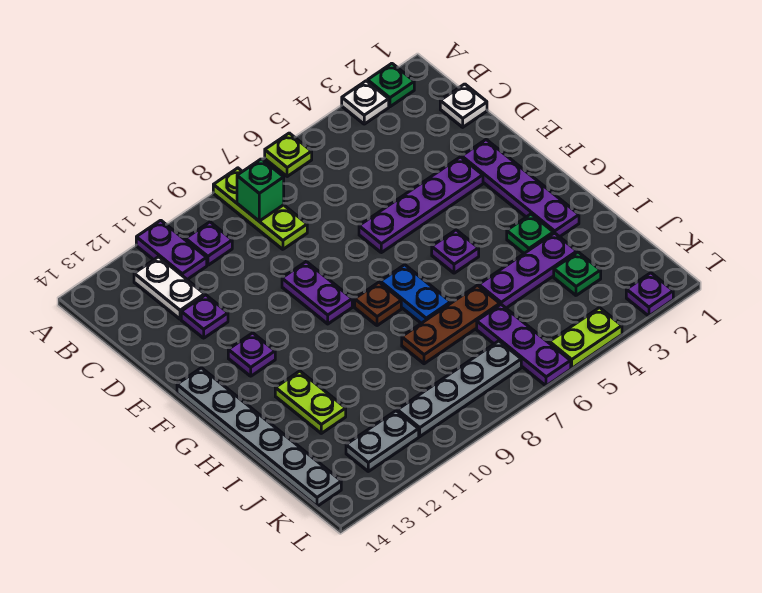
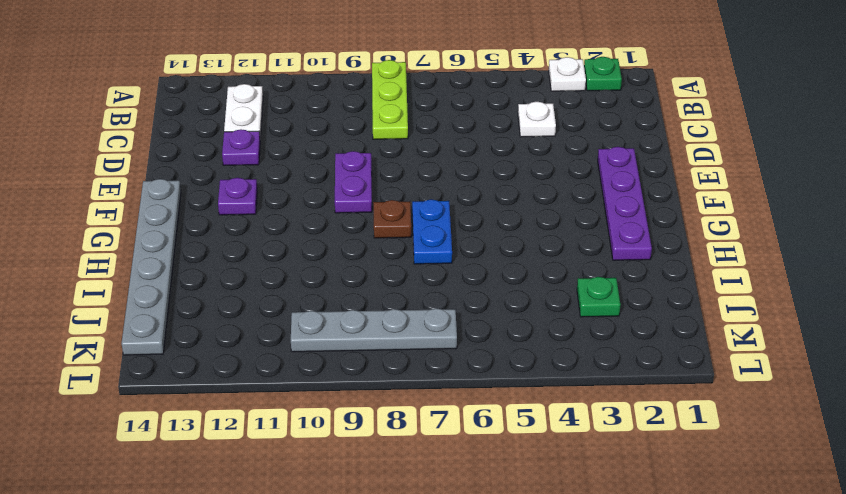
white 1x1 plate [518,102,556,137] -> white 1x1 plate moved to [440,84,487,127]
none -> lime 1x1 plate [265,133,312,177]
none -> purple 1x2 plate [136,220,207,279]
none -> purple 1x1 plate [186,222,232,265]

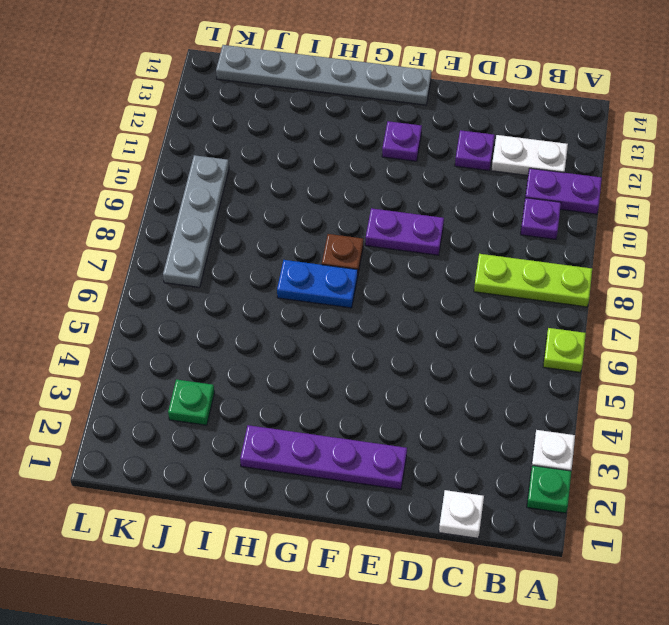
none -> purple 1x4 plate [359,157,483,253]
none -> purple 1x1 plate [432,230,479,273]
none -> green 1x1 plate [507,214,553,253]

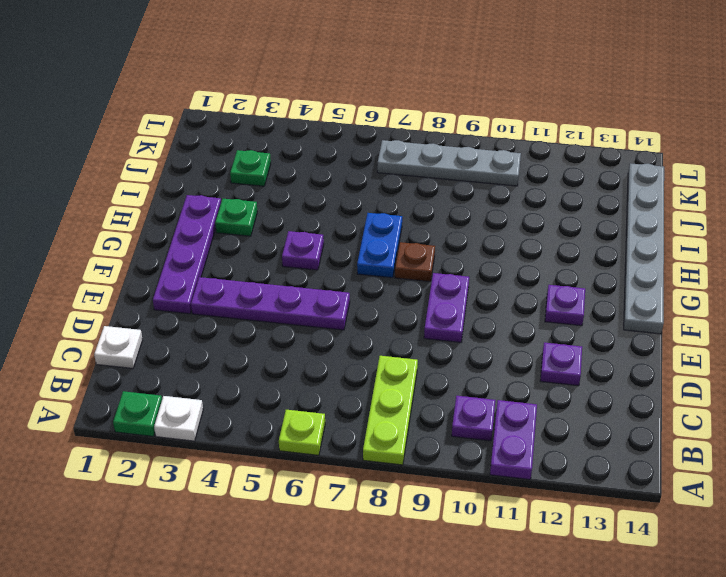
none -> white 1x2 plate [134,257,205,319]
none -> lime 1x2 plate [275,371,346,433]
none -> purple 1x3 plate [479,233,577,308]

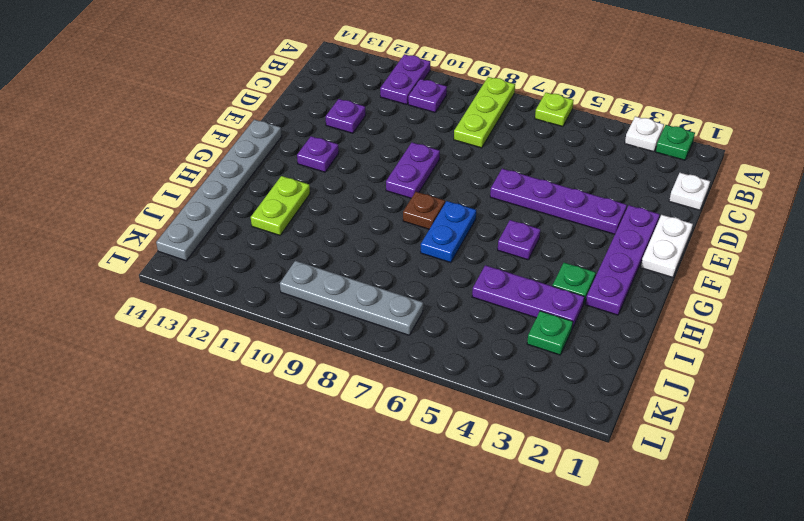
white 1x2 plate [641,215,693,277] -> white 1x2 plate moved to [134,257,205,319]
none -> brown 1x3 plate [402,285,500,364]
none -> purple 1x3 plate [477,305,571,386]
none -> grey 1x2 plate [346,411,419,471]

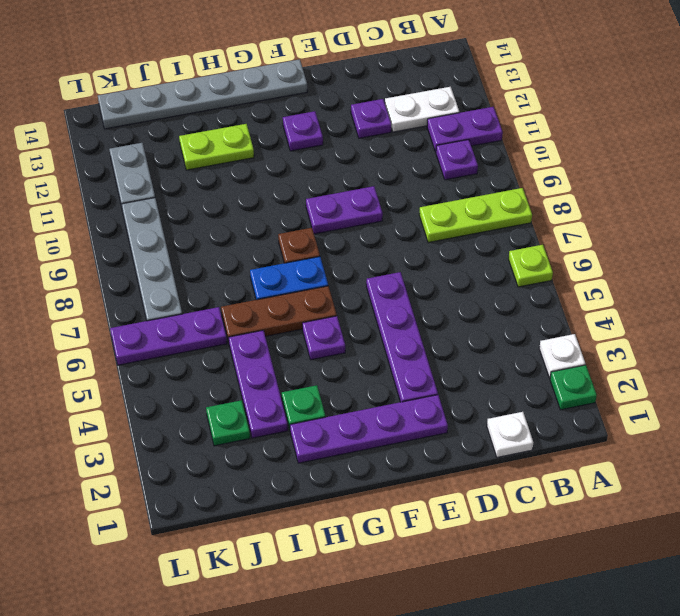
brown 1x3 plate [221,286,337,342] -> brown 1x3 plate turned to [402,285,500,364]
none -> purple 1x1 plate [626,273,673,316]
none -> lime 1x2 plate [549,308,622,368]
none -> green 1x1 brick [237,159,284,221]

